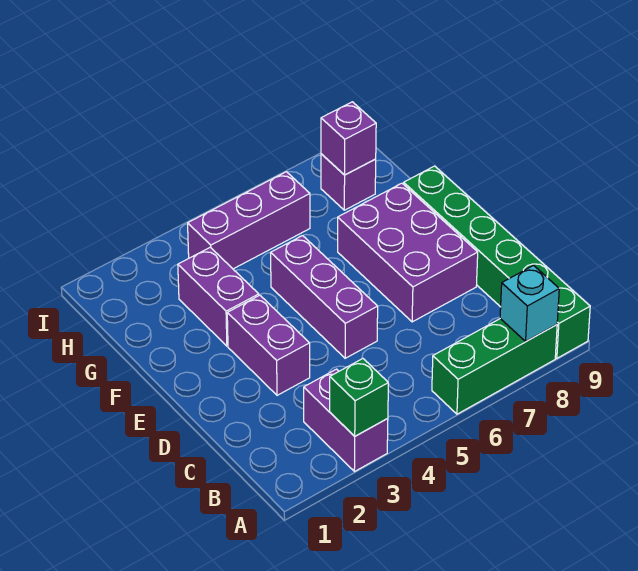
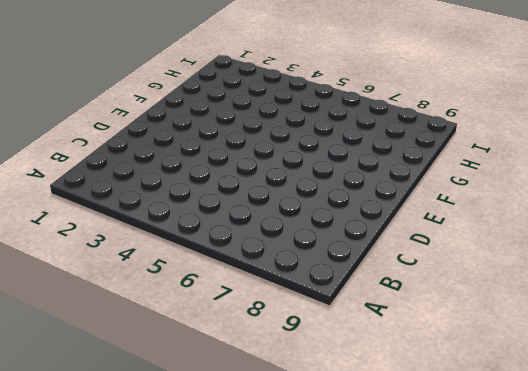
none -> purple 1x2 brick [304,369,388,472]
none -> green 1x3 brick [432,319,557,414]
none -> green 1x6 brick [404,166,590,358]

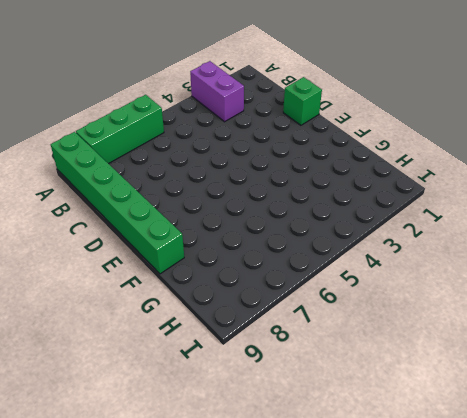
green 1x1 brick [283,77,322,125] -> green 1x1 brick moved to [330,358,388,436]
none -> purple 1x2 brick [227,295,310,395]
none -> purple 1x3 brick [271,236,378,358]
none -> purple 2x3 brick [338,183,478,322]

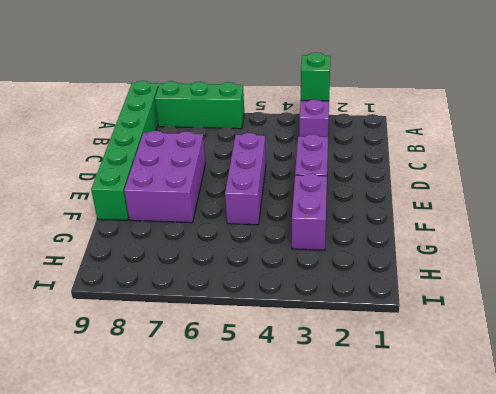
none -> purple 1x3 brick [188,172,310,269]
none -> purple 1x1 brick [321,154,376,210]
none -> cyan 1x1 brick [500,266,559,341]

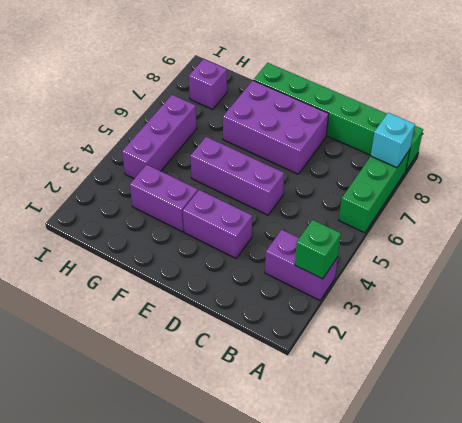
none -> purple 1x1 brick [321,102,376,175]

